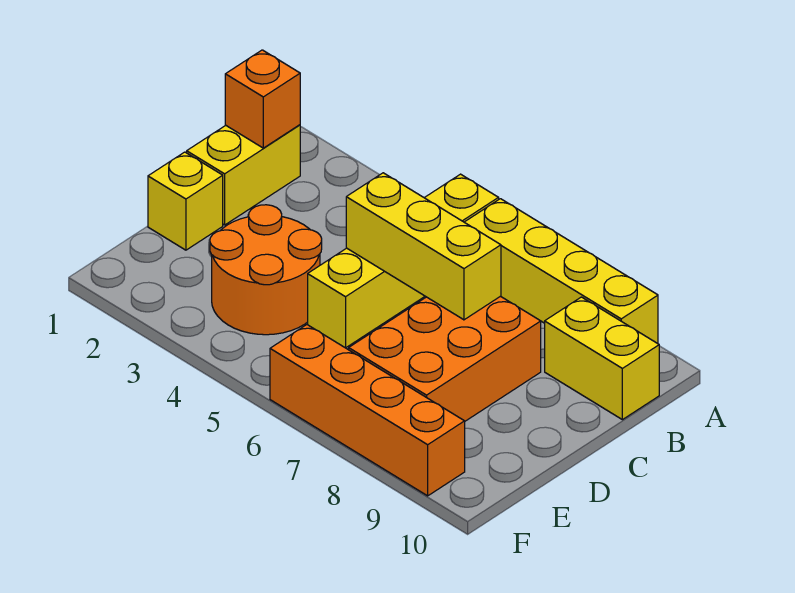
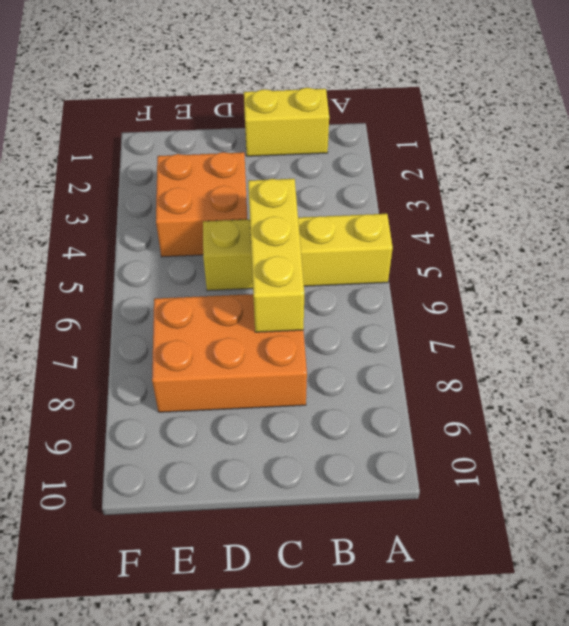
orange 2x2 brick [156,152,247,257] -> orange 2x2 round brick [210,205,322,335]
none -> yellow 1x4 brick [464,199,658,344]
none -> yellow 1x2 brick [545,297,659,420]

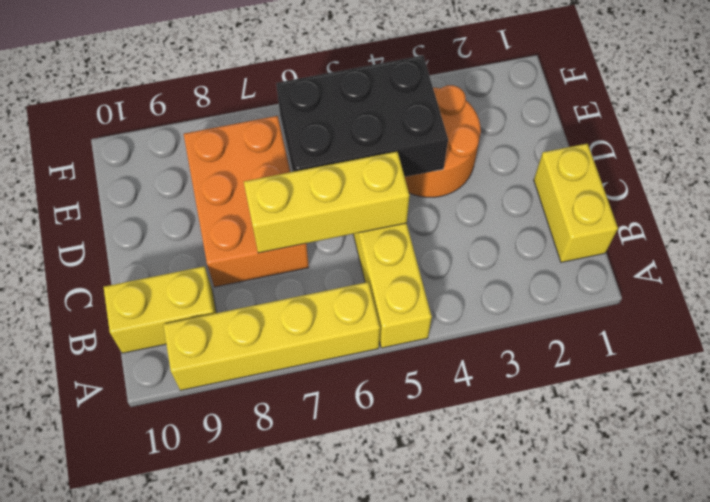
black 2x3 brick [276,55,448,177] -> none
none -> yellow 1x1 brick [148,152,223,250]
none -> orange 1x4 brick [270,325,465,496]

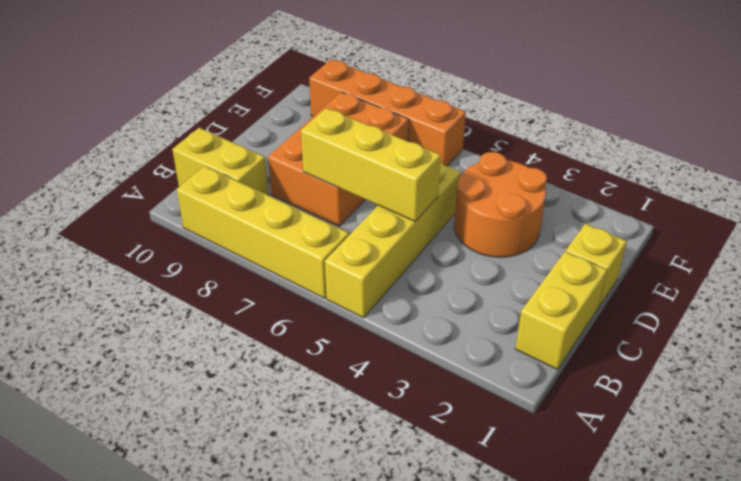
none -> orange 1x1 brick [225,50,300,148]

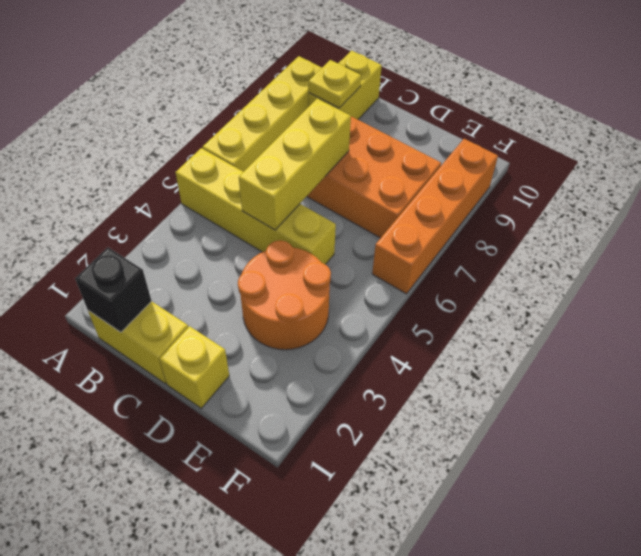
black 1x1 brick [75,247,151,332] -> orange 1x1 brick [225,50,300,148]
yellow 1x1 plate [308,60,361,108] -> none

